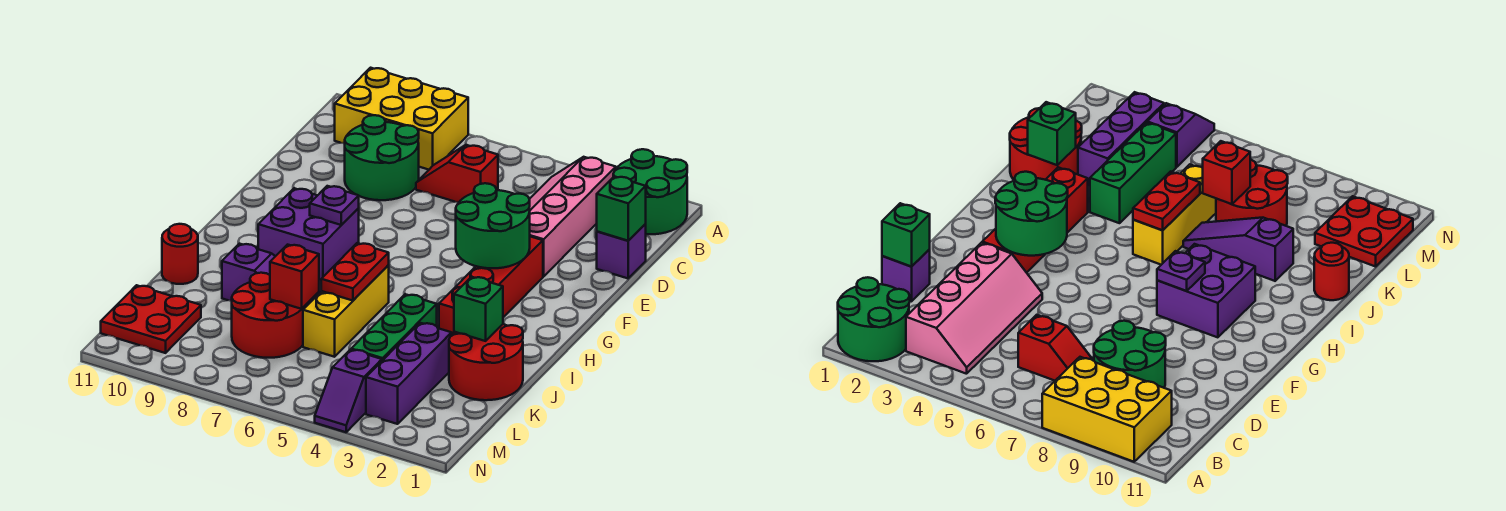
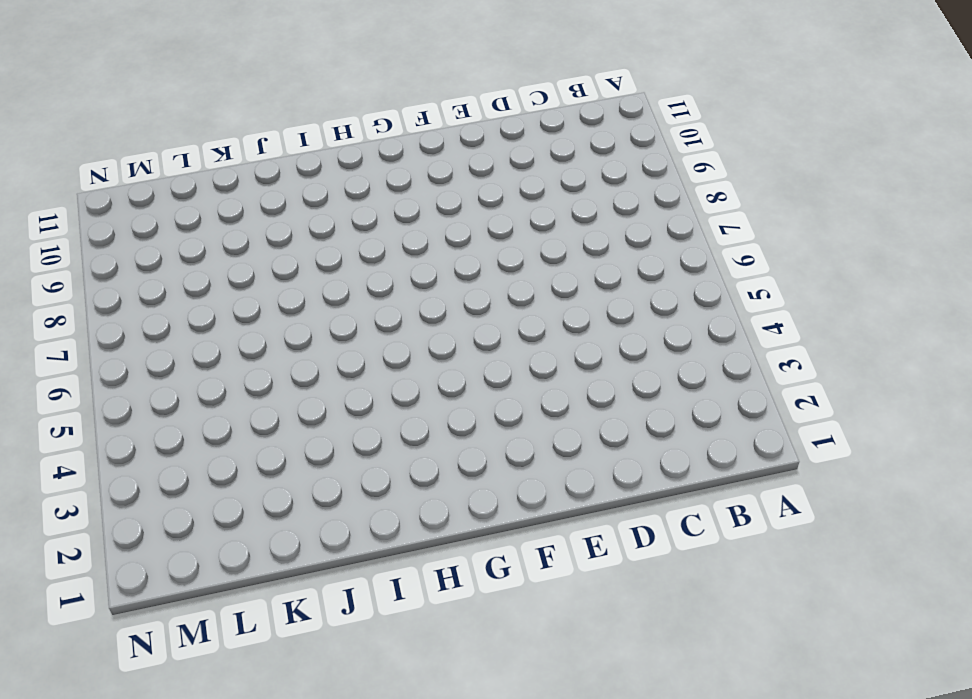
none -> green 2x2 round brick [613,149,687,234]
none -> yellow 2x3 brick [335,68,468,170]
none -> pink 2x4 slope [529,157,616,277]

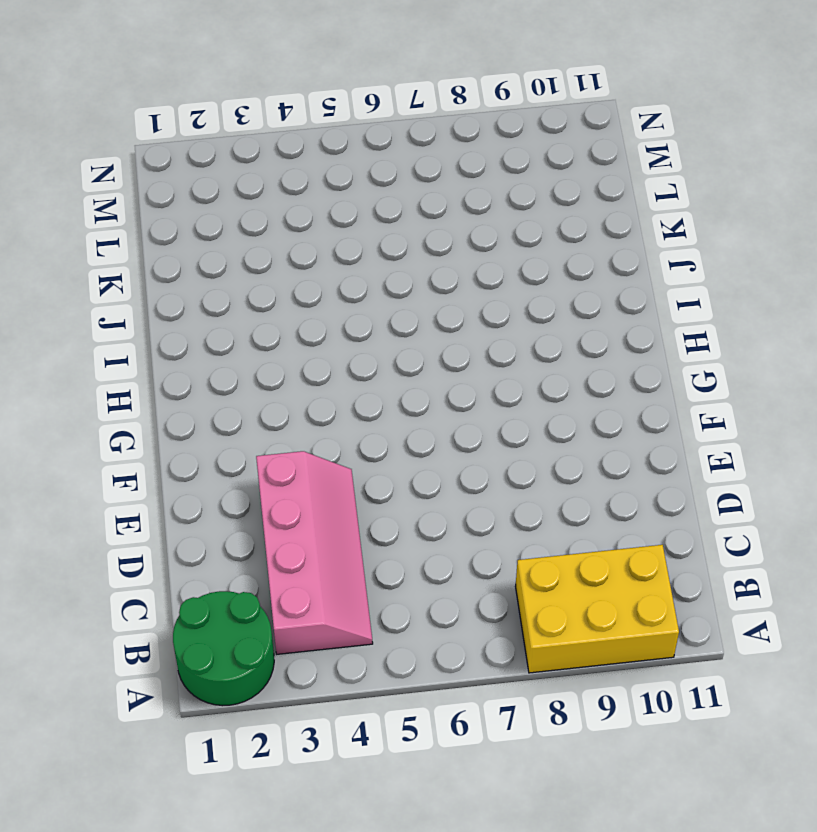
none -> red 1x2 slope [416,145,498,202]
none -> green 2x2 round brick [345,115,419,200]
none -> purple 1x1 brick [597,224,646,278]

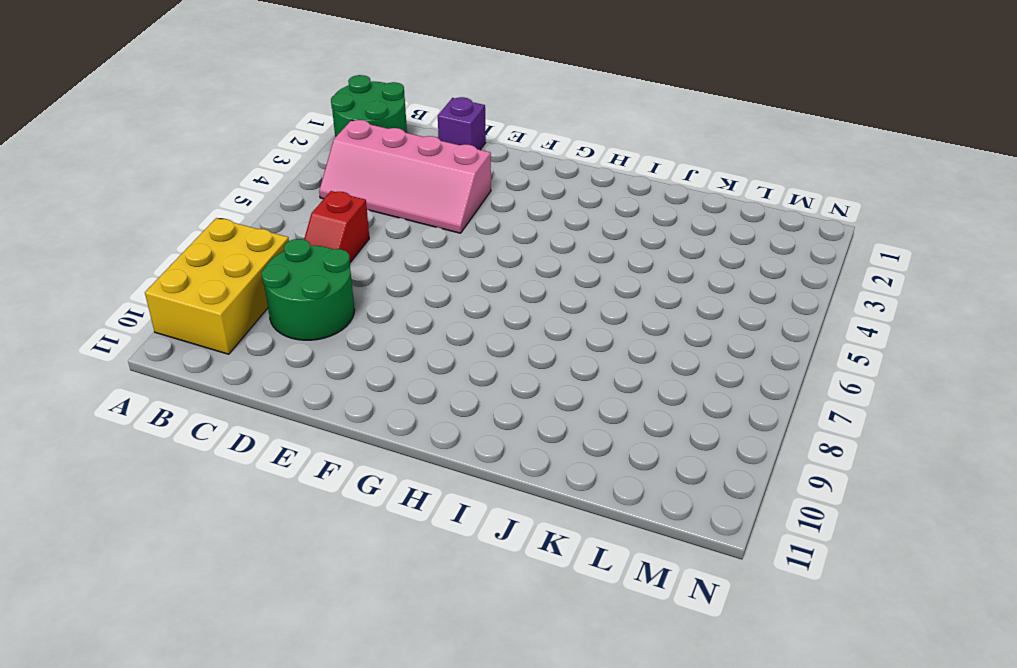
none -> red 1x4 brick [439,237,543,334]
none -> purple 2x2 brick [258,188,359,281]
none -> yellow 1x3 brick [303,265,389,357]

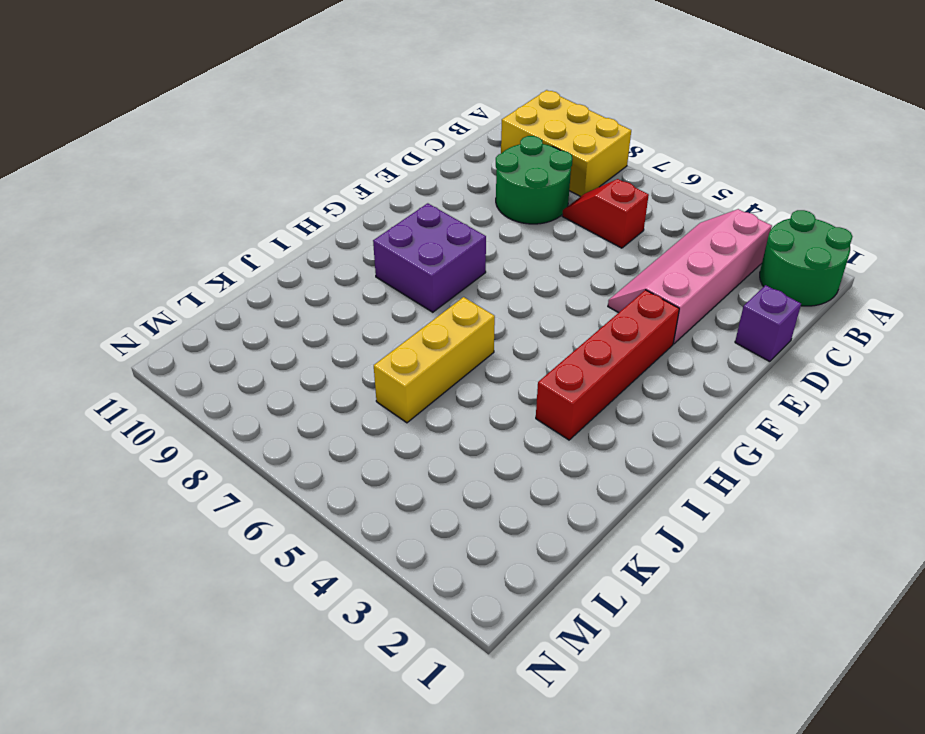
none -> red 2x2 round brick [449,324,523,400]
none -> green 1x3 brick [351,294,437,361]
none -> purple 1x3 slope [222,244,321,306]

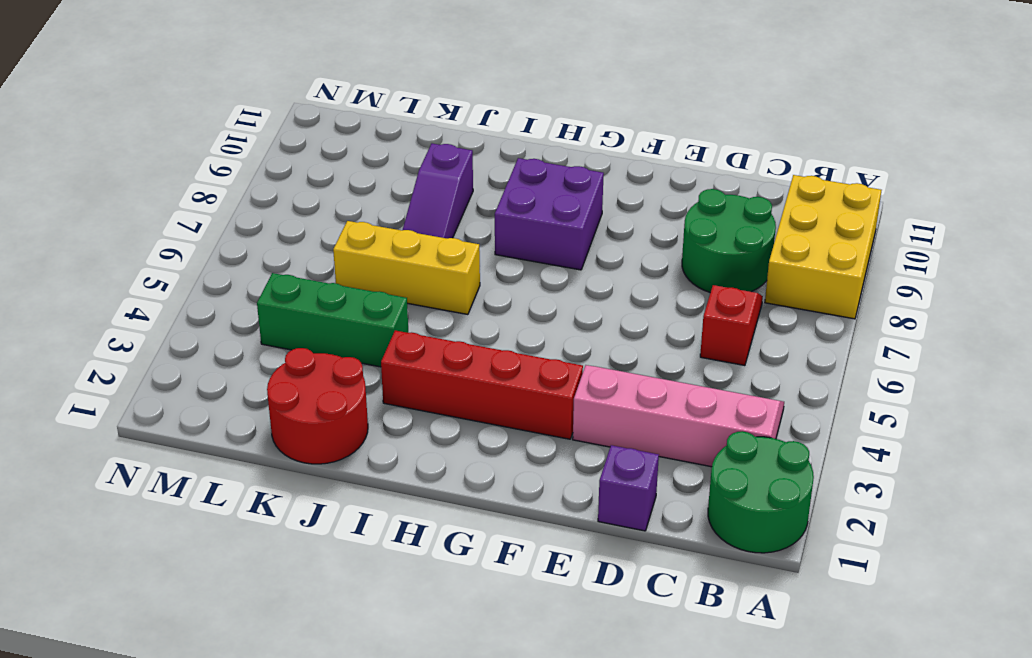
none -> red 1x1 round brick [162,224,198,284]
none -> purple 1x3 brick [366,323,452,424]
none -> red 2x2 round brick [232,273,306,358]

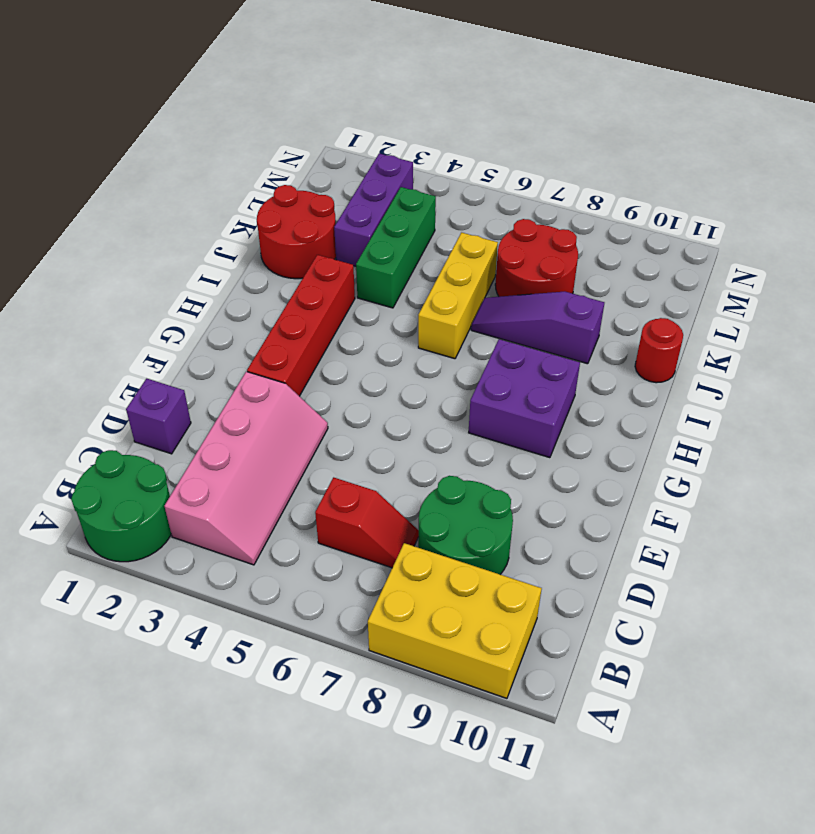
none -> red 2x2 plate [101,285,201,353]
none -> purple 1x2 slope [315,349,382,432]
none -> green 1x1 brick [597,176,646,241]

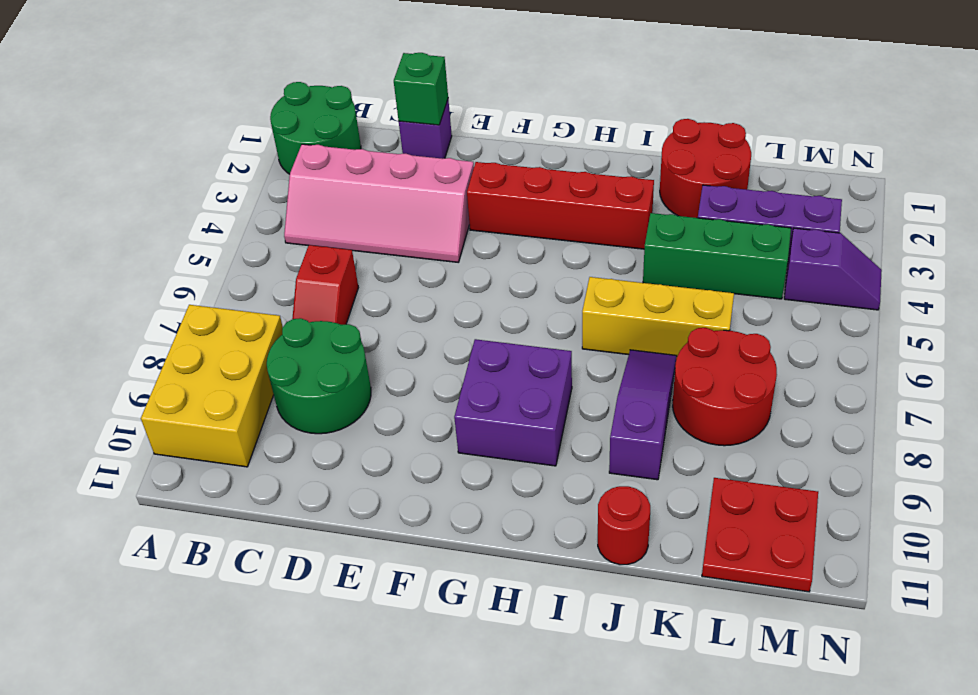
none -> green 2x2 round brick [456,183,530,268]
none -> purple 1x1 plate [310,186,359,225]
none -> red 1x2 plate [321,243,389,301]

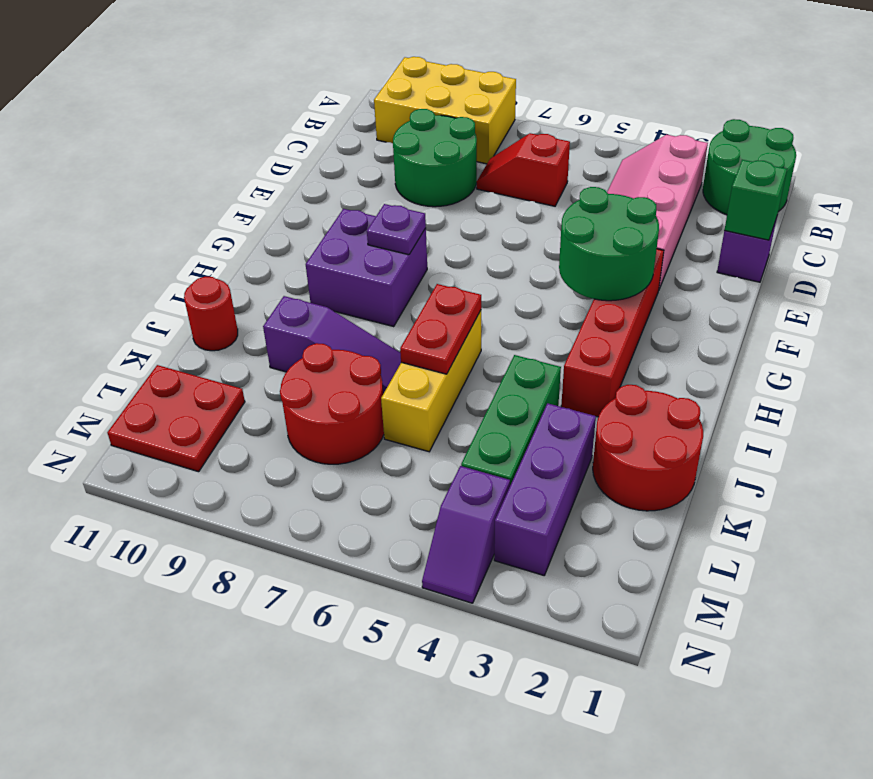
none -> green 1x1 brick [454,277,503,341]
none -> red 1x1 brick [270,245,319,309]

